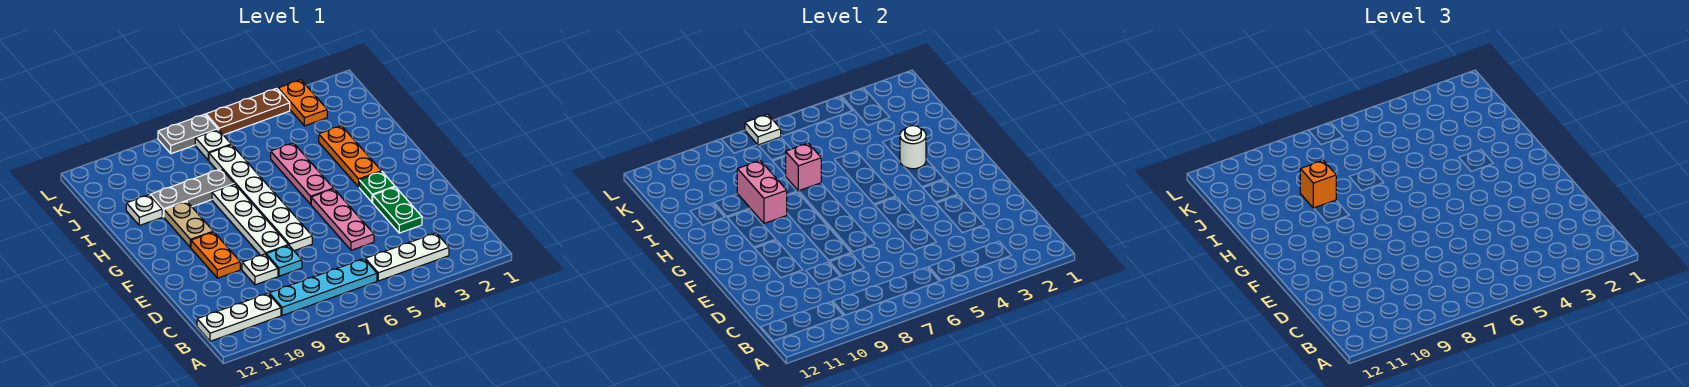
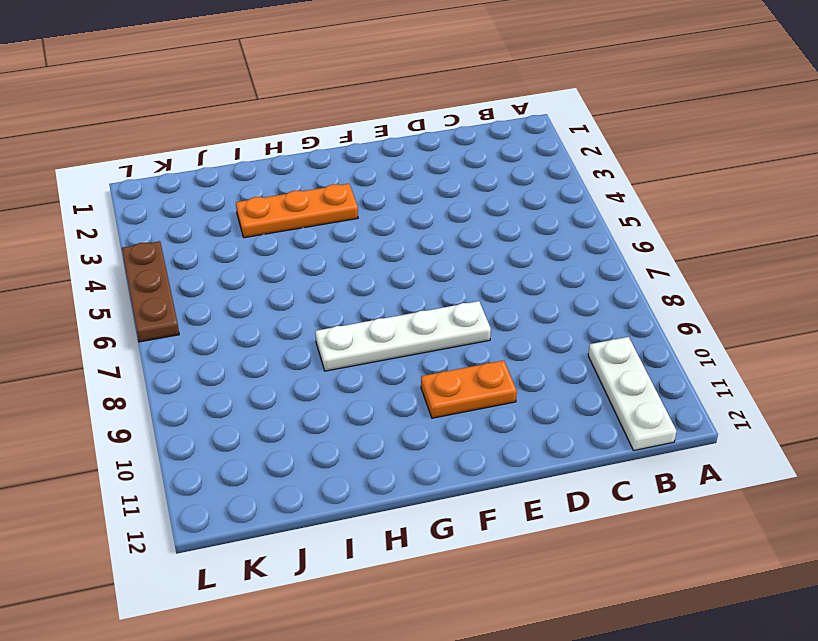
none -> white 1x3 plate [365,233,449,281]
none -> cyan 1x4 plate [269,259,377,315]
none -> green 1x2 plate [373,187,422,233]

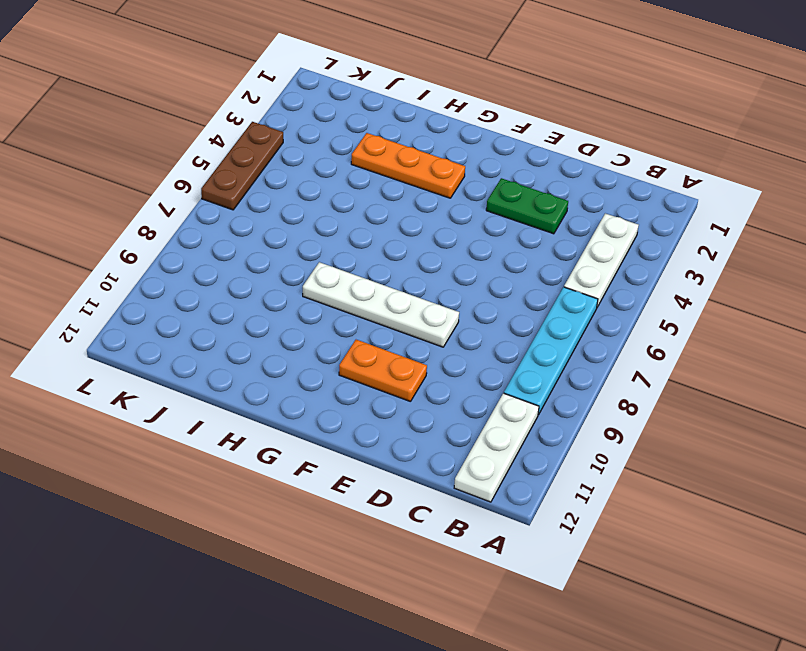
none -> pink 1x3 plate [311,189,374,250]
none -> cyan 1x1 plate [266,245,302,276]
none -> white 1x1 plate [242,254,278,285]

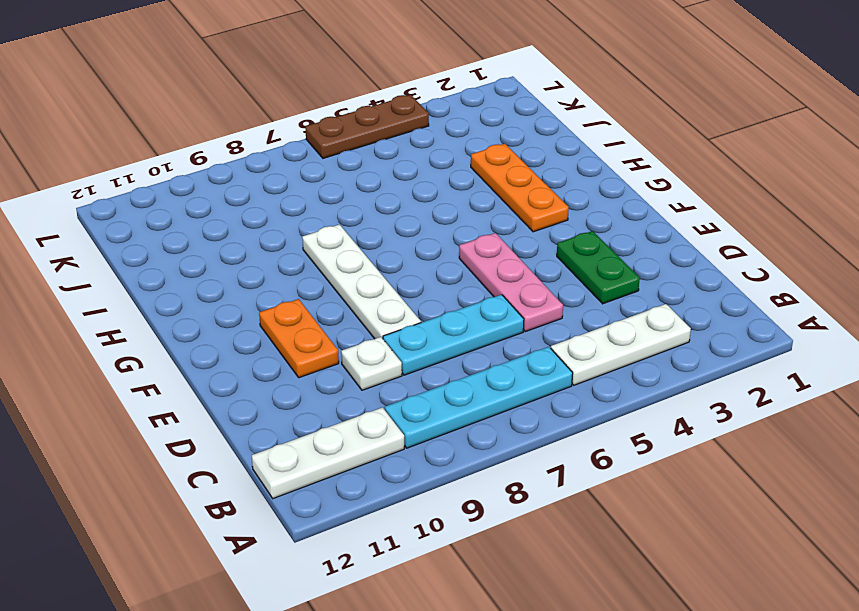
cyan 1x3 plate [383,295,524,375] -> cyan 1x1 plate [266,245,302,276]
none -> white 1x6 plate [209,145,312,251]
none -> green 1x1 plate [359,172,395,202]
none -> pink 1x3 plate [271,143,333,204]

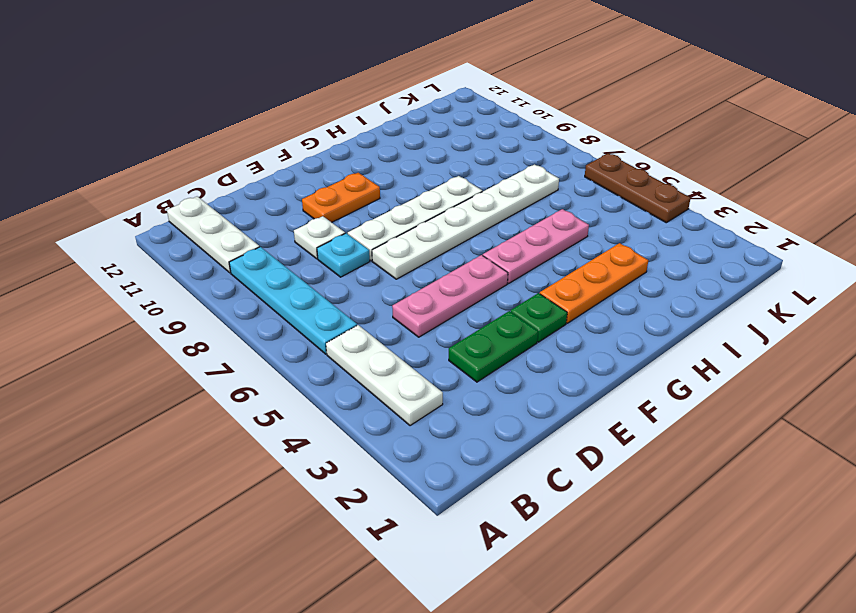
none -> tan 1x2 plate [164,201,213,248]
none -> grey 1x3 plate [150,169,234,217]
none -> white 1x1 plate [126,195,162,225]

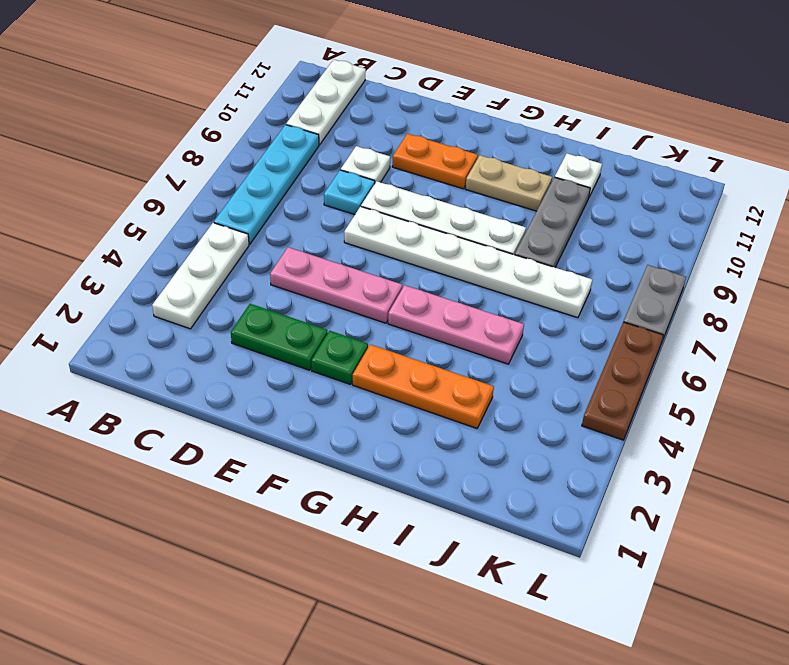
none -> orange 1x2 plate [278,80,327,126]
none -> white 1x1 plate [195,130,231,160]
none -> white 1x1 round brick [900,126,926,169]

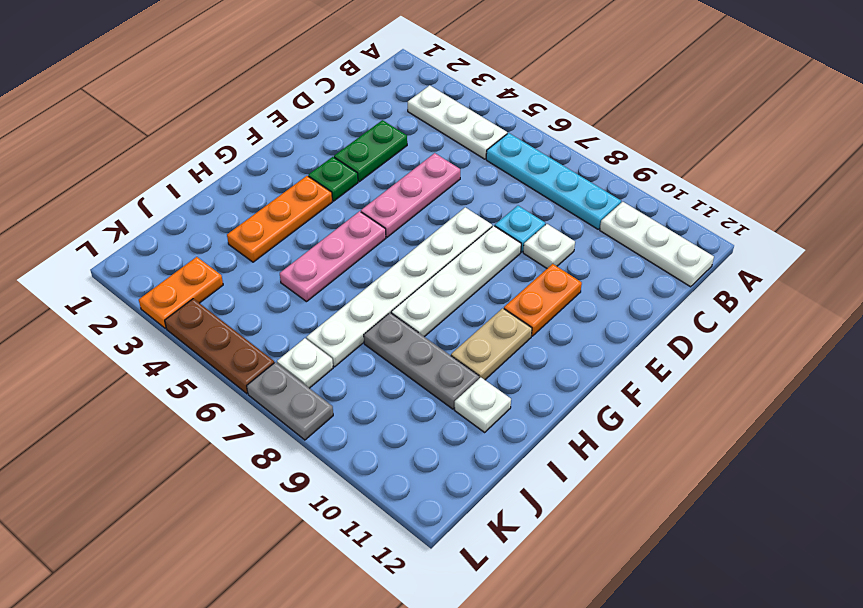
none -> white 1x1 round brick [900,126,926,169]
none -> pink 1x2 brick [737,161,787,223]
none -> pink 1x1 brick [786,143,821,191]

